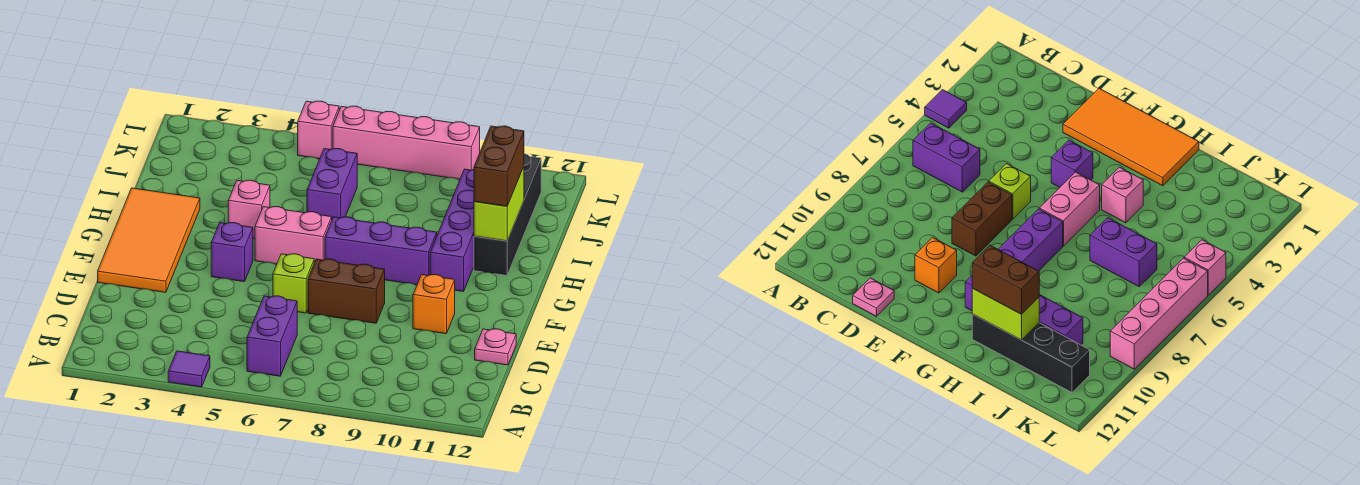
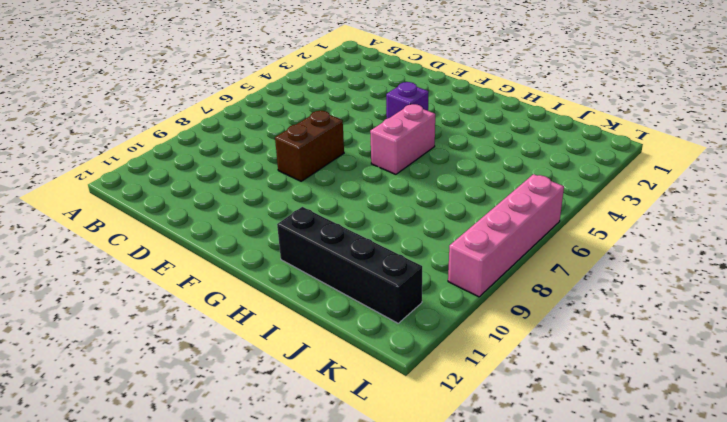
none -> purple 1x1 tile [168,351,210,387]
none -> purple 1x2 brick [247,296,297,376]
none -> pink 1x1 plate [475,329,516,365]

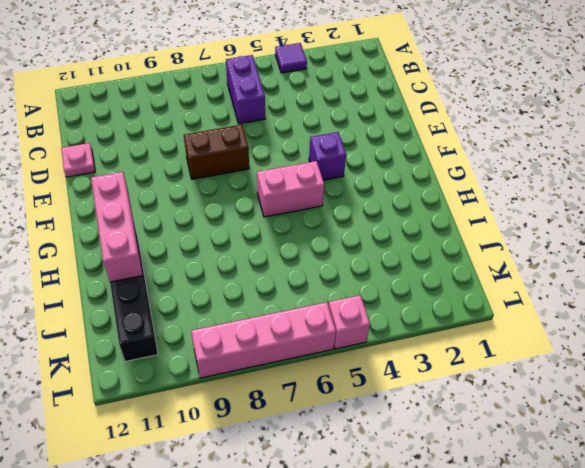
pink 1x3 brick [91,172,143,282] -> lime 1x2 brick [474,167,524,241]
none -> orange 2x4 tile [98,188,200,292]
none -> lime 1x1 brick [273,254,314,313]
none -> orange 1x1 brick [413,275,455,334]

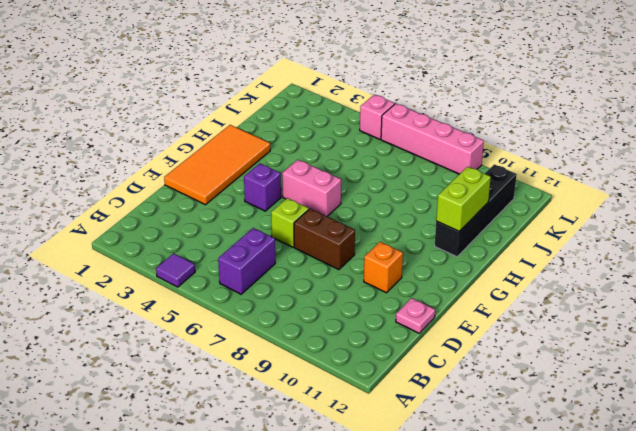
none -> purple 1x3 brick [325,217,437,285]
none -> purple 1x4 brick [430,169,474,292]
none -> pink 1x1 brick [228,180,270,239]

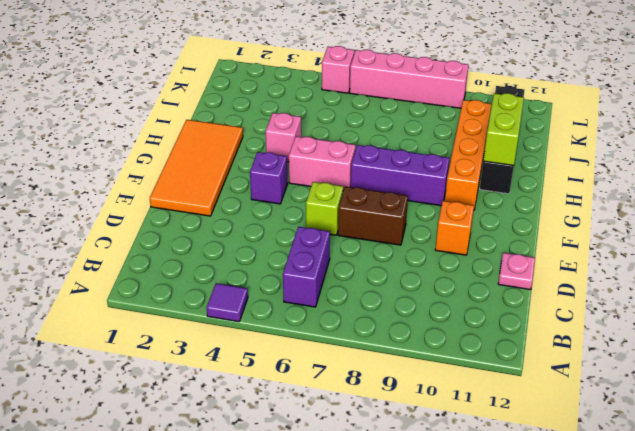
orange 1x4 brick [445,100,492,210] -> purple 1x4 brick [430,169,474,292]
none -> purple 1x2 brick [307,149,357,219]
none -> brown 1x2 brick [474,126,524,206]

